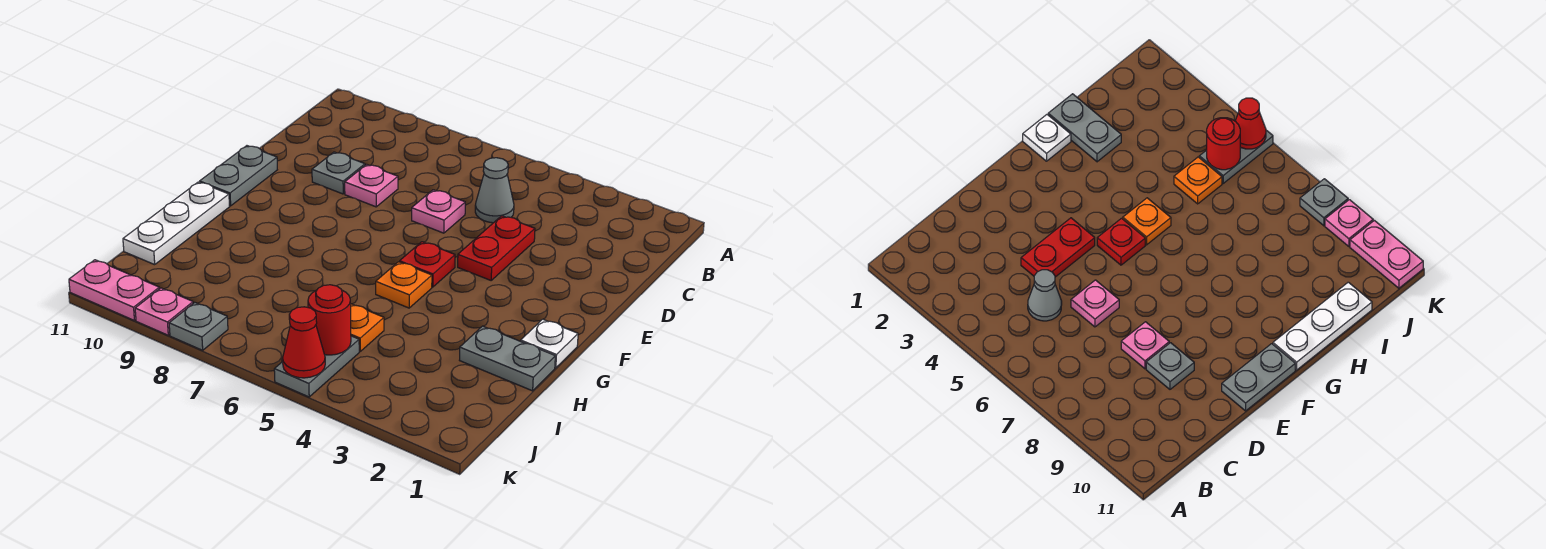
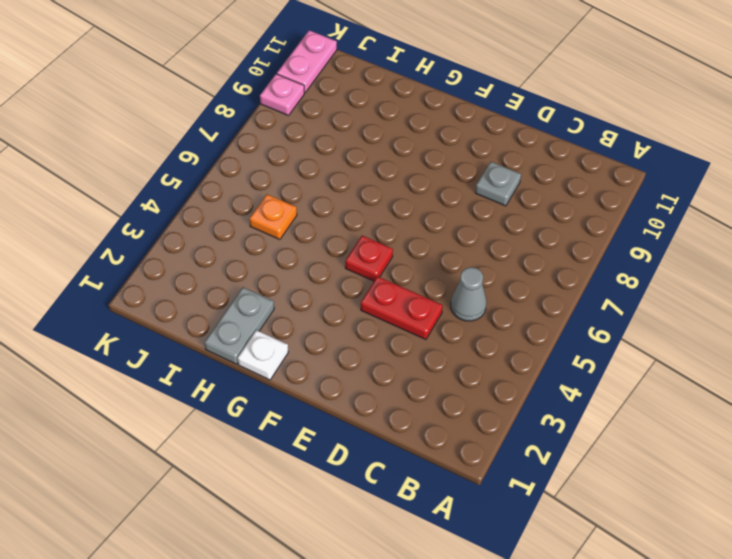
none -> pink 1x1 plate [412,190,465,233]
none -> pink 1x1 plate [345,164,398,207]
none -> grey 1x2 plate [200,146,277,206]

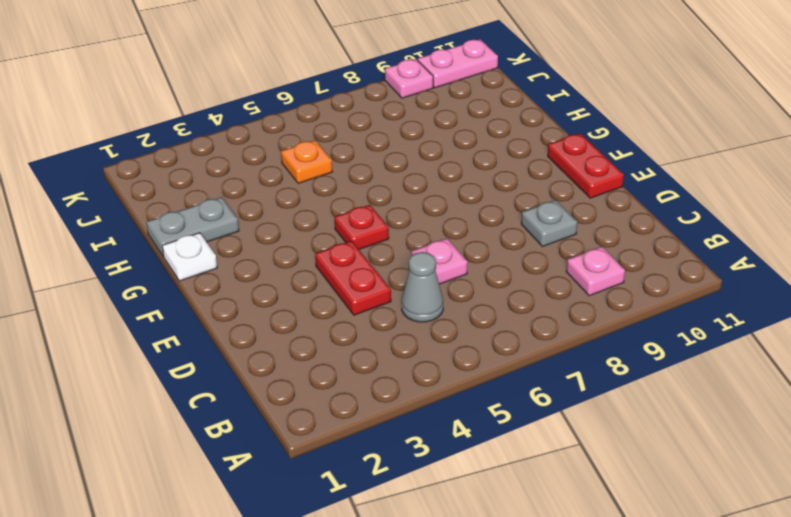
pink 1x1 plate [566,247,625,296] -> pink 1x1 plate moved to [345,164,398,207]
red 1x2 plate [548,133,624,198] -> grey 1x2 plate [200,146,277,206]
none -> orange 1x1 plate [376,262,432,308]
none -> white 1x3 plate [123,182,230,265]
none -> grey 1x2 plate [274,336,359,397]

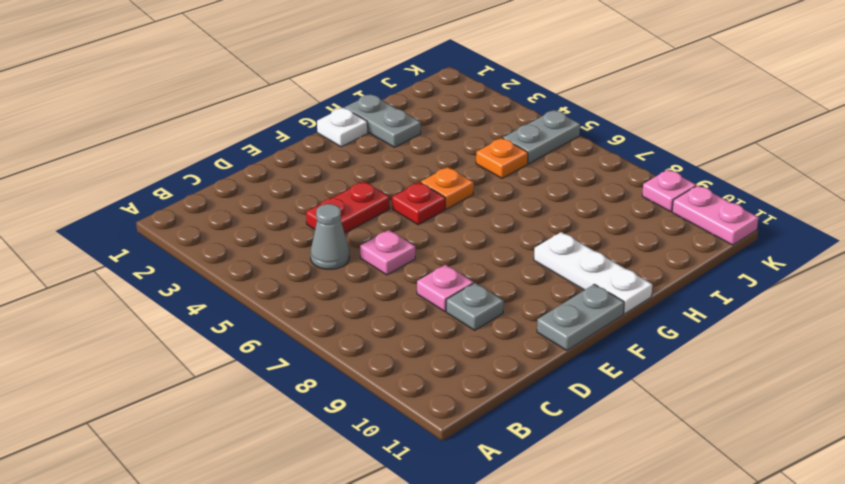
white 1x3 plate [534,232,652,314] -> white 1x3 plate turned to [123,182,230,265]
none -> grey 1x1 plate [169,302,228,350]
none -> red 1x1 round brick [308,285,351,355]
none -> red 1x1 cone [283,307,325,378]

